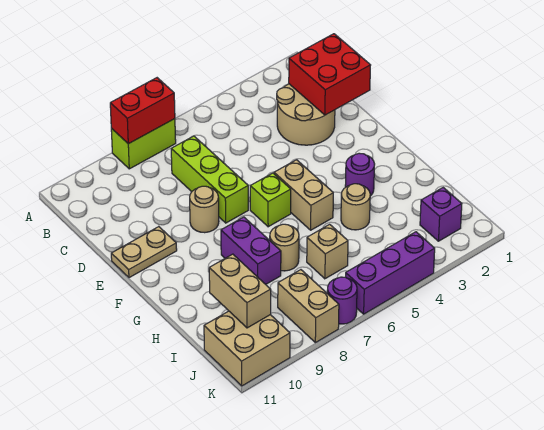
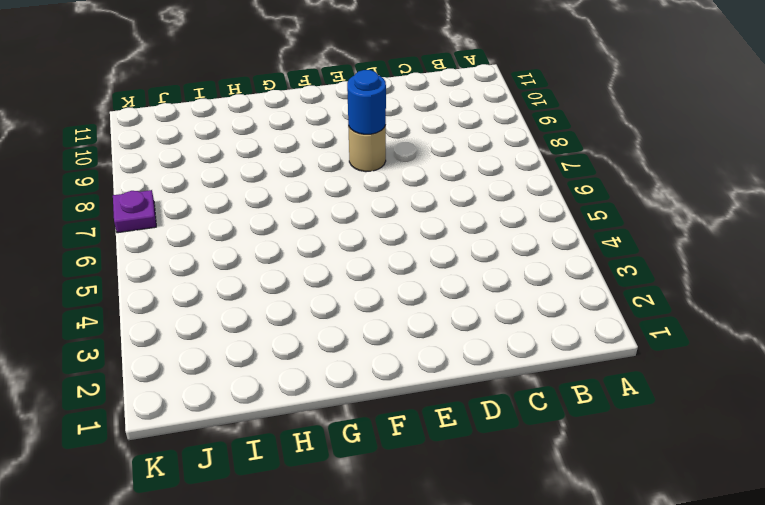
blue 1x1 round brick [347,70,386,134] -> none
purple 1x1 plate [113,190,156,233] -> purple 1x1 round brick [327,277,357,324]
none -> lime 1x2 brick [111,119,176,169]
none -> tan 2x2 round brick [277,84,335,145]
none -> lime 1x3 brick [171,136,248,223]

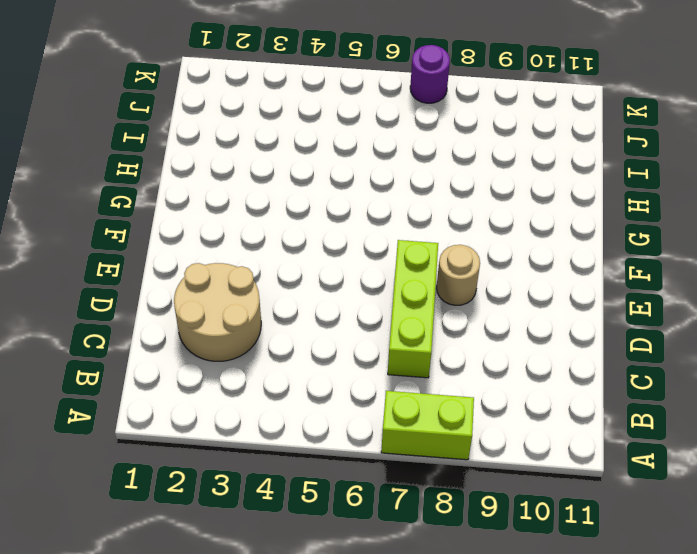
none -> tan 1x2 plate [111,227,177,278]
none -> tan 1x2 brick [274,160,333,230]
none -> lime 1x1 brick [250,173,291,227]

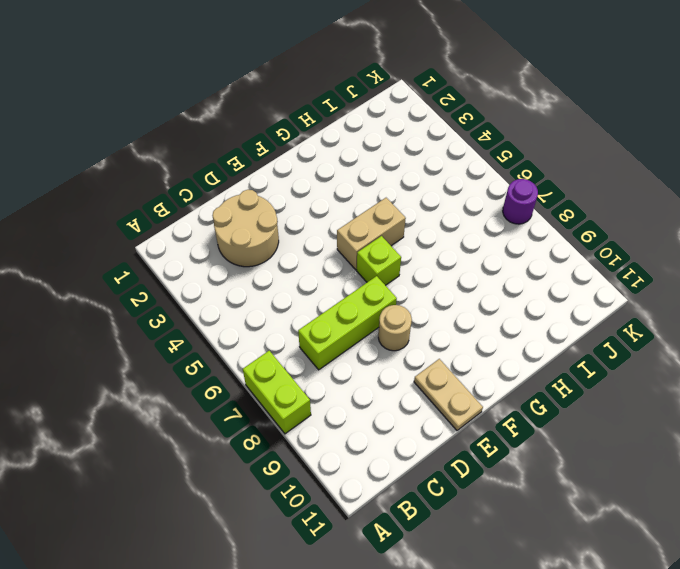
none -> purple 1x1 round brick [345,153,375,196]
none -> purple 1x2 brick [221,217,281,284]
none -> tan 1x1 round brick [341,184,370,230]

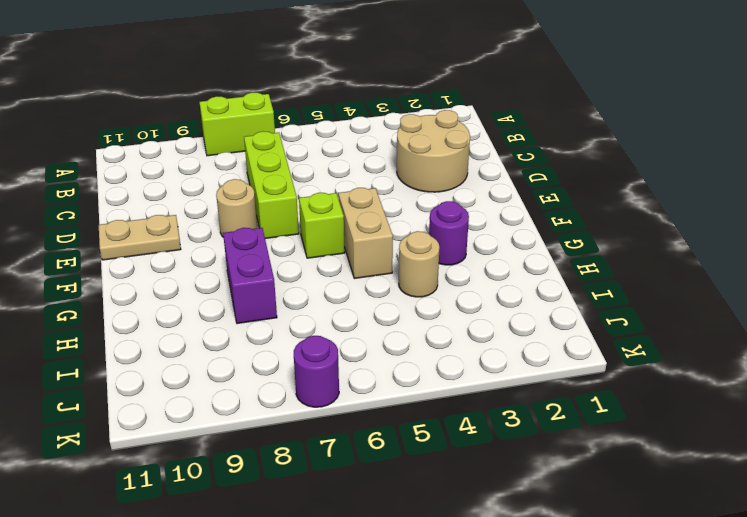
none -> tan 1x1 round brick [270,224,299,271]
none -> tan 1x1 brick [307,224,348,279]
none -> purple 1x1 brick [420,188,462,241]

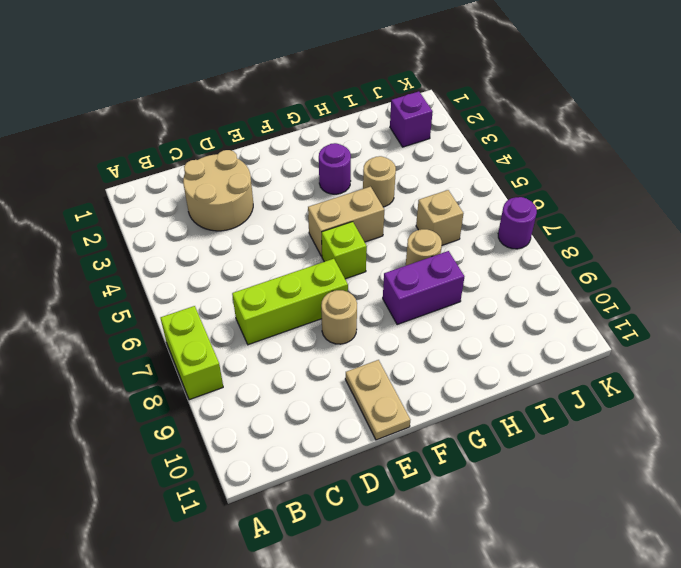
none -> tan 1x2 brick [278,270,339,343]
none -> tan 2x2 brick [204,311,290,386]
none -> purple 1x3 brick [346,232,435,314]

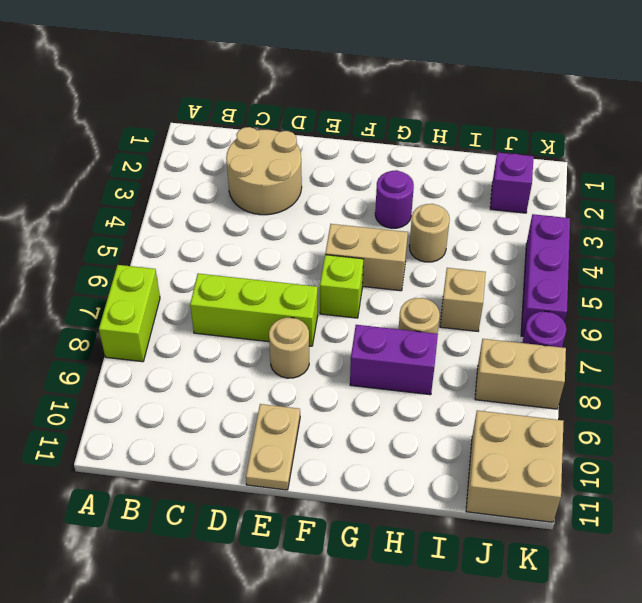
none -> red 1x2 brick [110,78,175,144]
none -> red 2x2 brick [289,34,371,115]
none -> tan 1x2 brick [209,254,271,328]

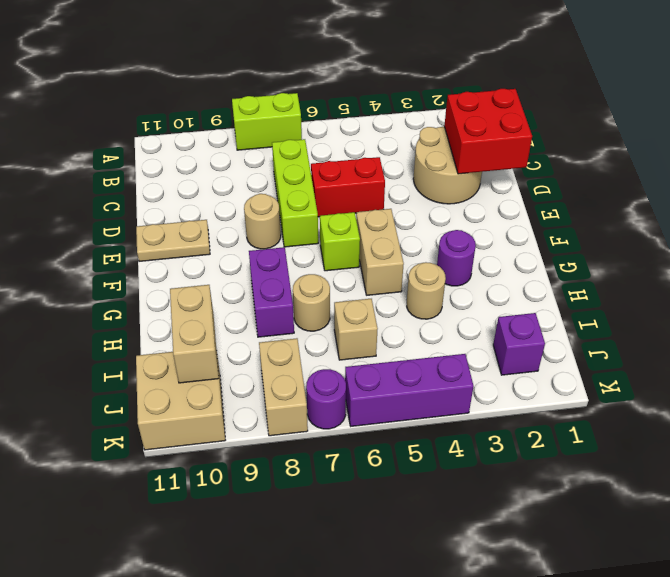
red 1x2 brick [311,157,385,217] -> red 1x2 brick moved to [110,78,175,144]

